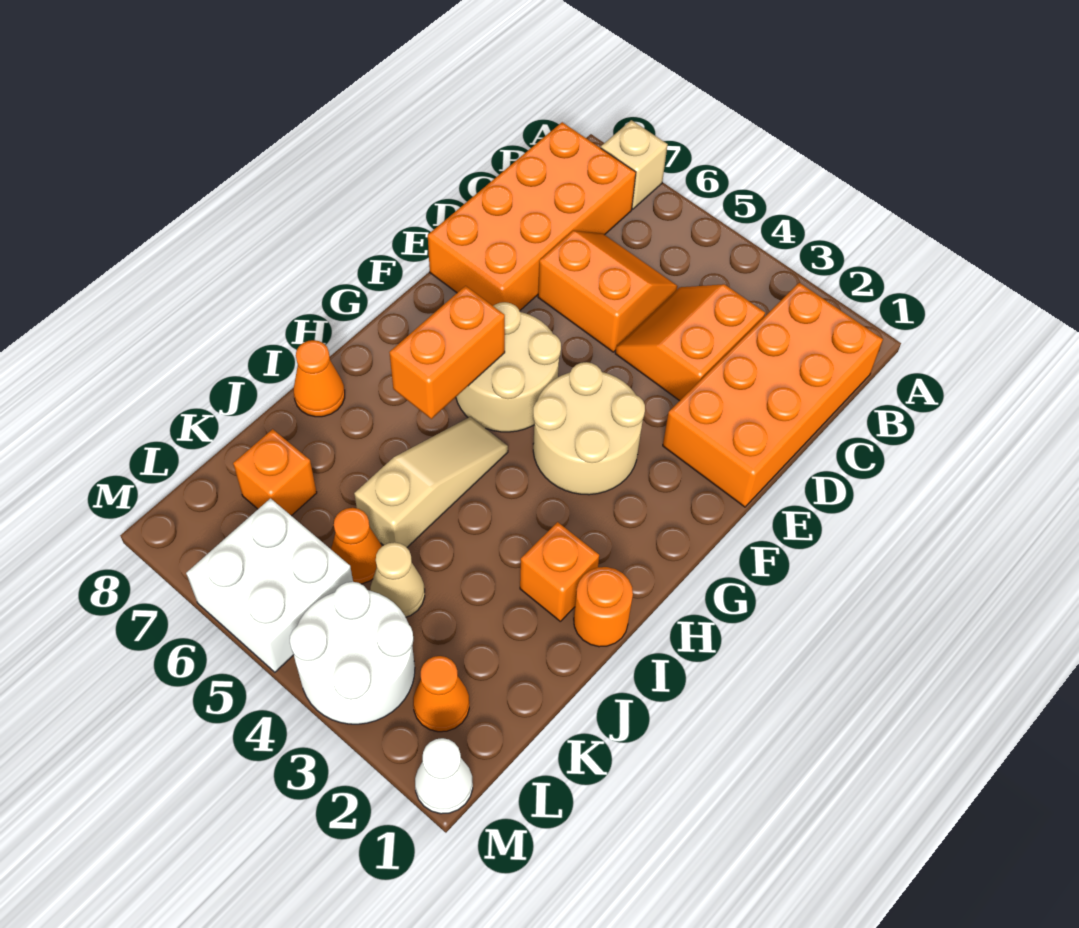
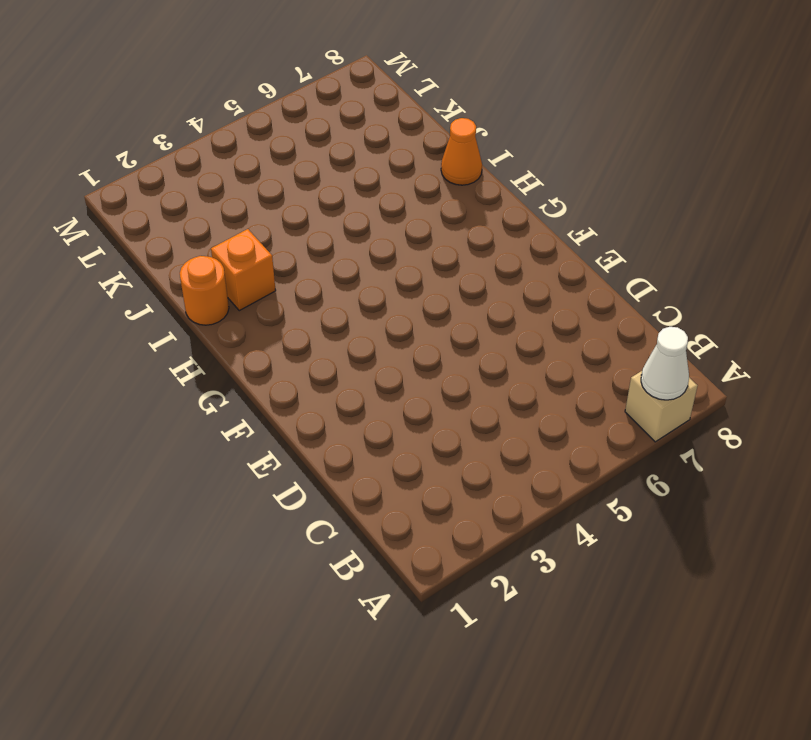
white 1x1 cone [641,327,689,400] -> white 1x1 cone moved to [415,738,473,814]
none -> orange 2x4 brick [663,283,883,507]
none -> orange 2x4 brick [428,122,636,311]
none -> orange 2x2 slope [615,284,765,401]

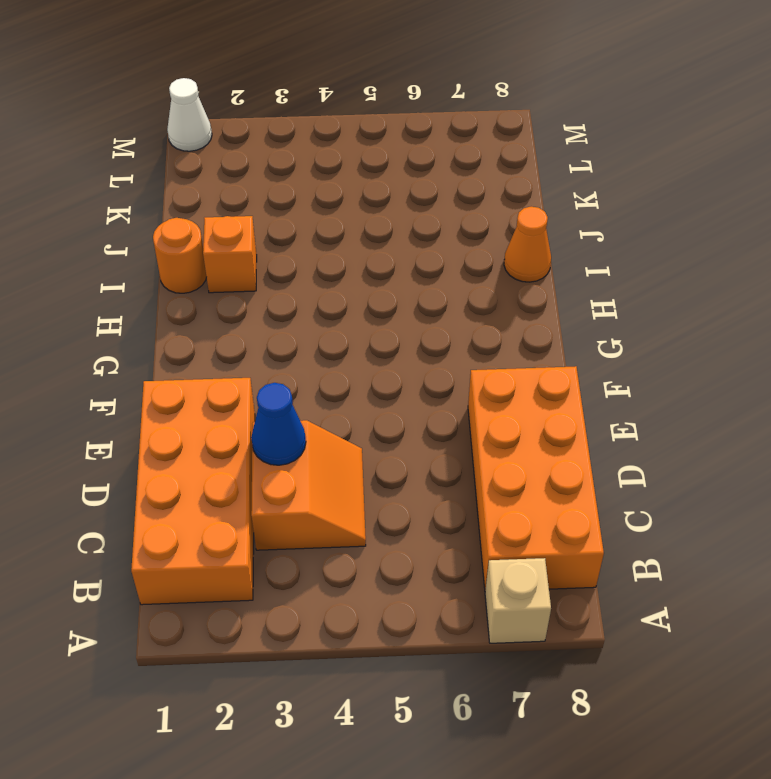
blue 1x1 cone [251,383,306,465] -> none
none -> orange 2x2 slope [538,231,678,352]
none -> tan 2x2 round brick [533,362,645,495]
none -> tan 2x2 round brick [456,302,561,432]

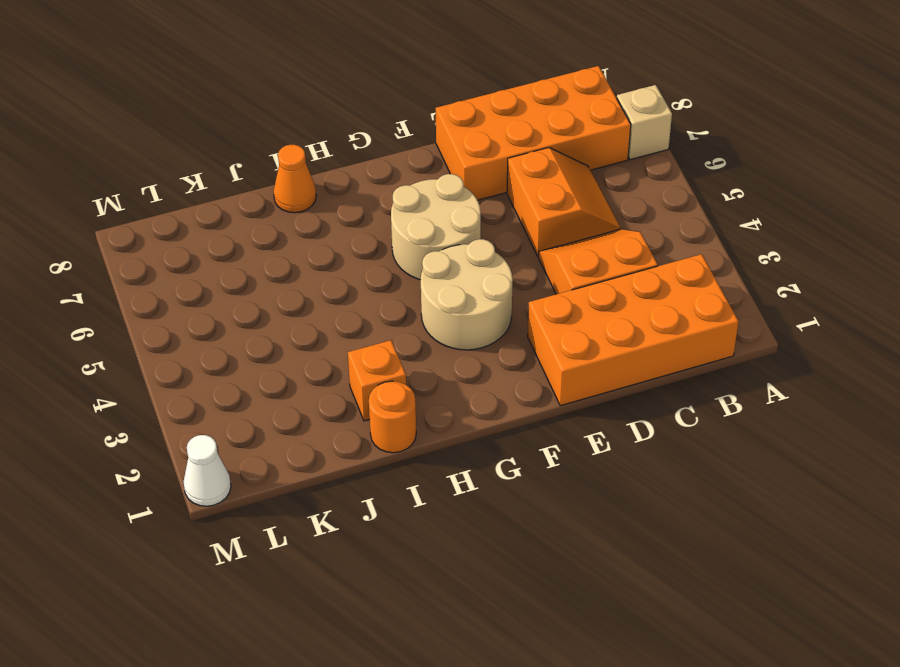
none -> tan 1x3 slope [354,417,508,547]
none -> tan 1x1 cone [370,542,425,617]
none -> orange 1x1 cone [331,508,382,584]

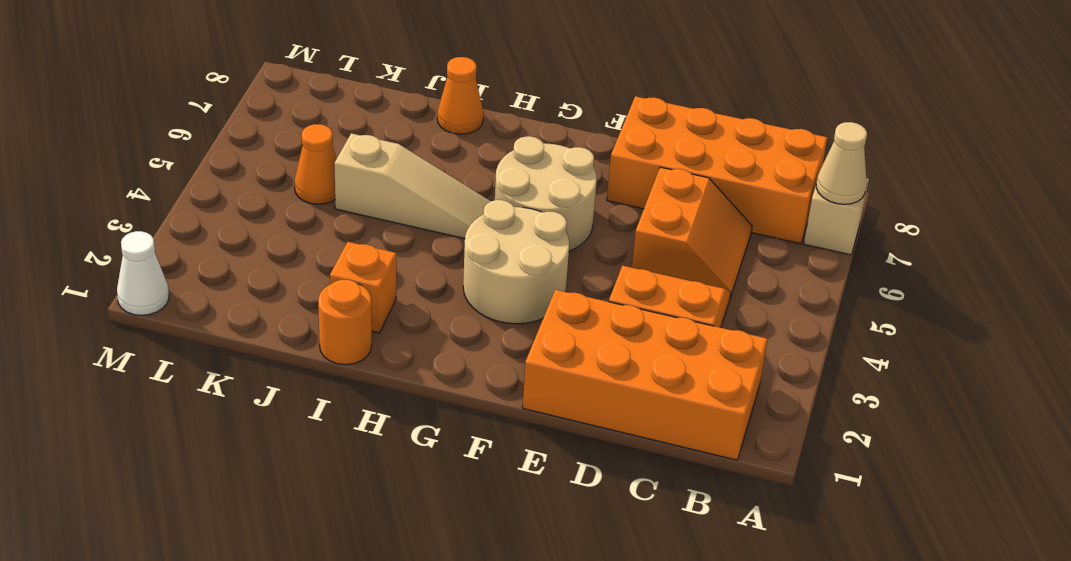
tan 1x1 cone [816,122,867,204] -> tan 1x1 cone moved to [370,542,425,617]
none -> orange 1x1 brick [233,429,317,516]
none -> orange 1x1 cone [413,656,469,732]
none -> white 2x2 round brick [290,582,415,724]

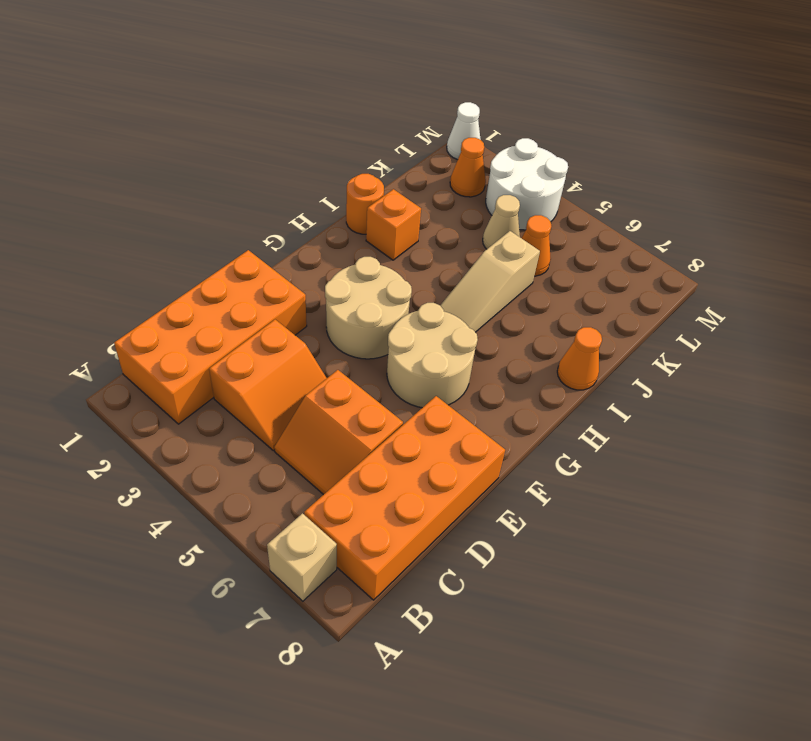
none -> orange 1x1 brick [233,429,317,516]
none -> white 2x2 brick [186,498,353,672]
none -> orange 1x2 brick [389,286,505,419]

